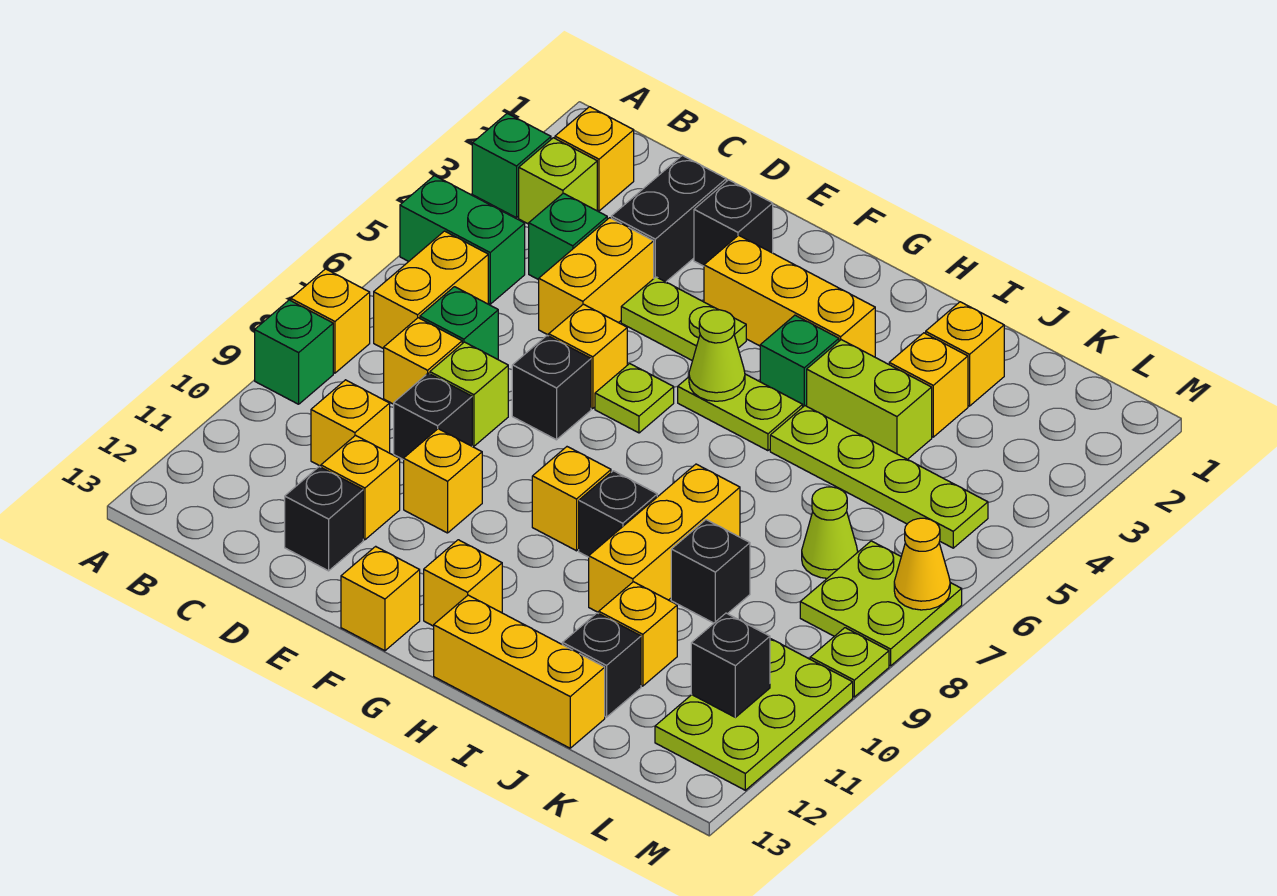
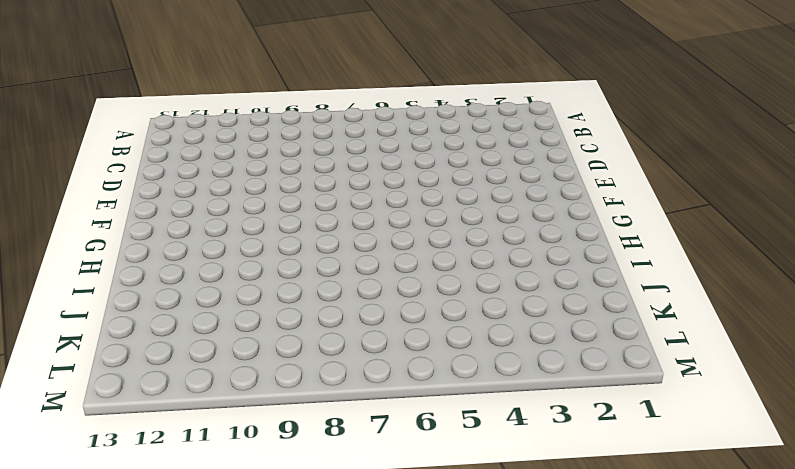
none -> green 1x1 brick [472,114,551,218]
none -> green 1x2 brick [400,176,525,304]
none -> yellow 1x1 brick [291,269,370,373]
none -> green 1x1 brick [255,300,333,404]

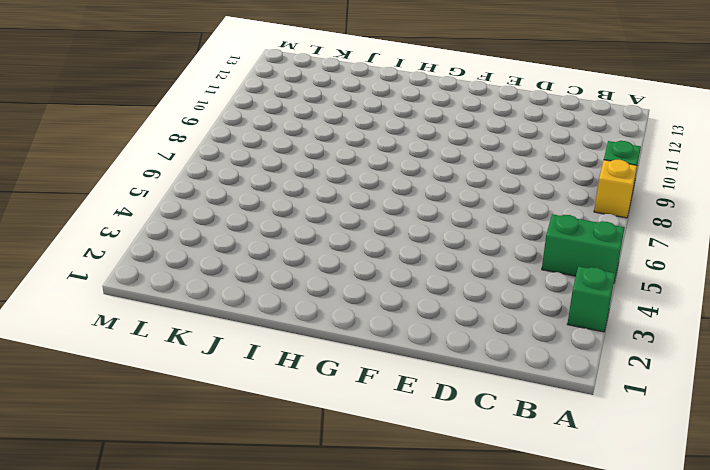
none -> yellow 1x1 brick [555,107,634,211]
none -> lime 1x1 brick [519,138,597,224]
none -> yellow 1x2 brick [374,231,488,349]
none -> green 1x1 brick [529,193,607,280]

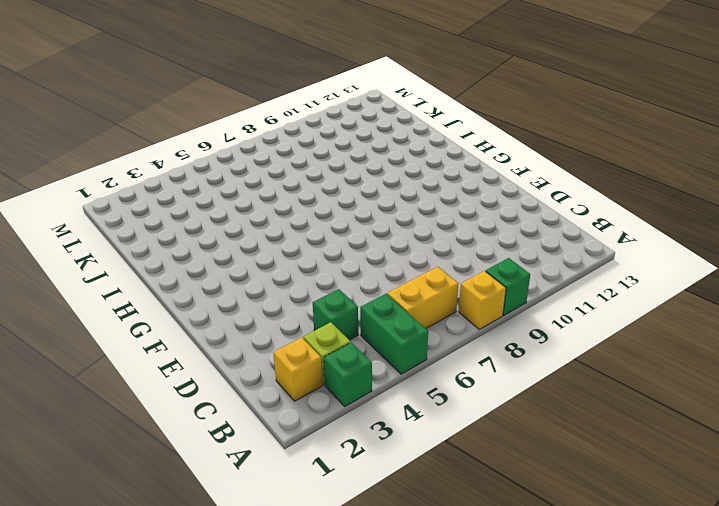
none -> green 1x1 brick [420,287,498,359]
none -> yellow 1x1 brick [384,318,462,404]
none -> yellow 1x1 brick [311,380,390,466]
none -> black 1x2 brick [611,155,726,282]

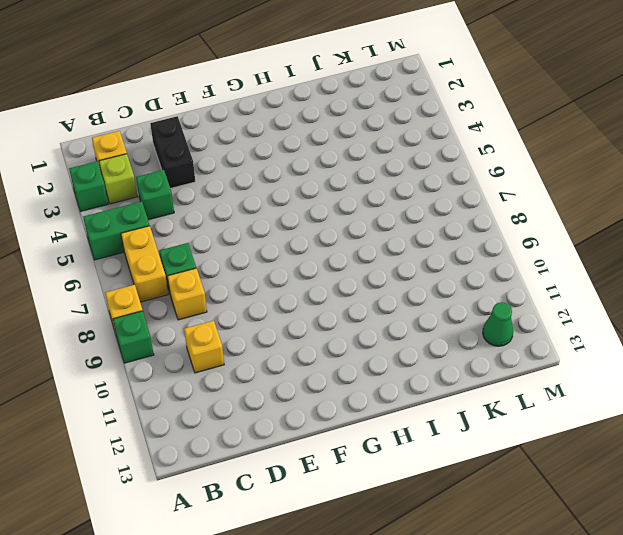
green 1x1 cone [483,302,513,346] -> lime 2x3 plate [655,639,853,790]
none -> yellow 1x2 brick [539,218,654,335]
none -> lime 1x1 brick [430,342,508,446]
none -> black 1x1 brick [394,373,472,460]
none -> yellow 1x1 brick [321,435,400,540]

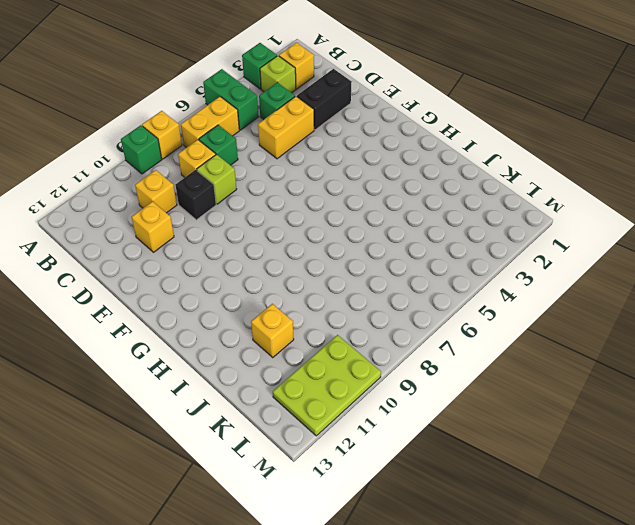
none -> black 1x1 brick [285,467,363,571]
none -> black 1x1 brick [694,180,773,266]
none -> lime 1x2 plate [621,277,746,361]
none -> yellow 1x1 brick [549,304,627,409]

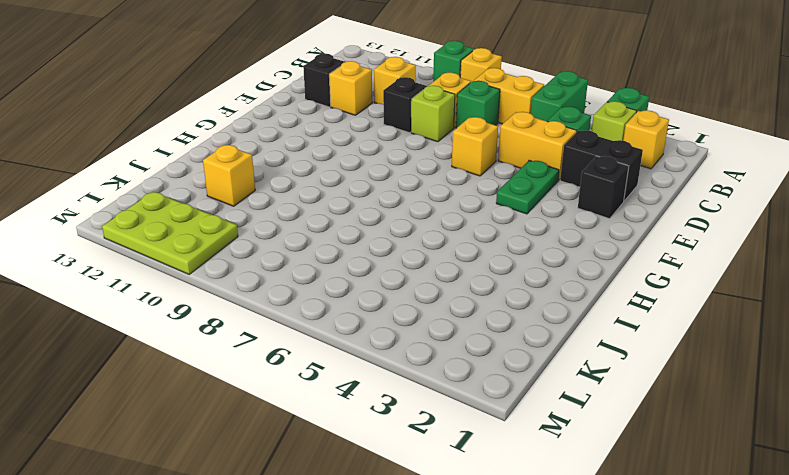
green 1x2 plate [496,160,559,214] -> lime 1x2 plate [621,277,746,361]
none -> black 1x1 brick [512,336,591,440]
none -> yellow 1x1 brick [404,429,482,533]
none -> yellow 1x3 brick [704,235,875,357]
none -> lime 1x1 plate [595,364,674,433]

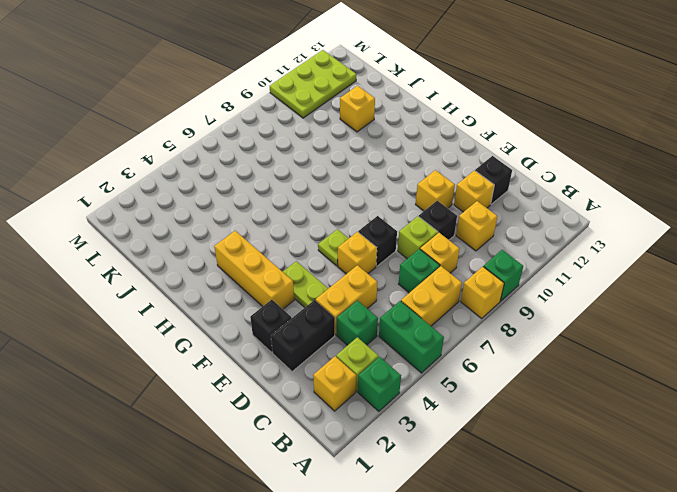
none -> yellow 1x1 brick [341,546,420,651]
none -> lime 1x2 plate [678,374,803,451]
none -> yellow 1x1 brick [532,447,611,551]
none -> yellow 1x1 brick [424,540,502,626]

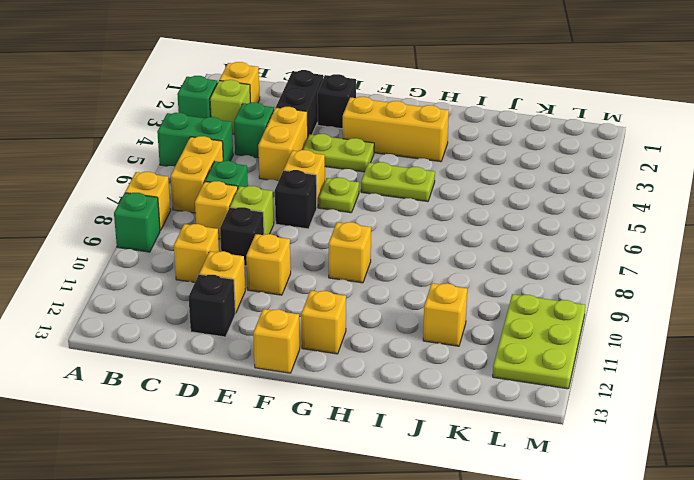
none -> green 1x1 brick [760,315,839,407]
none -> black 1x1 brick [579,471,657,557]
none -> yellow 1x3 brick [434,595,605,748]
none -> lime 1x2 brick [807,340,932,460]

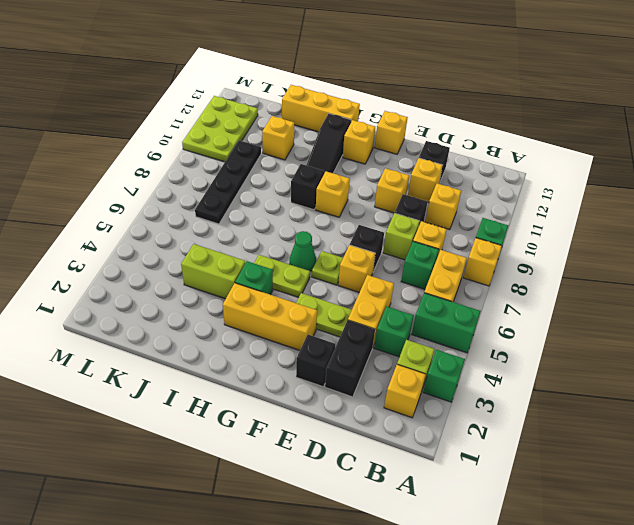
green 1x1 cone [290,231,316,272] -> none
black 1x3 slope [306,114,351,173] -> none
black 1x4 plate [195,141,261,224] -> lime 1x1 cone [802,487,858,578]
none -> lime 1x4 plate [770,406,988,548]
none -> yellow 1x3 brick [589,464,740,613]
none -> yellow 1x1 brick [926,302,1004,406]
none -> yellow 1x1 brick [889,333,968,437]

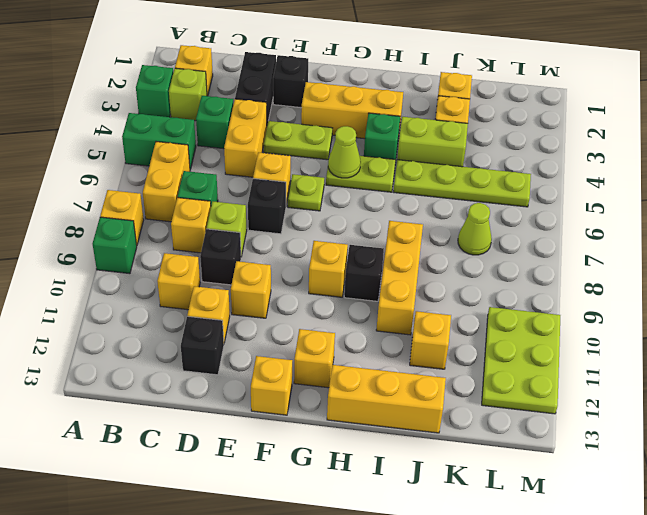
none -> black 1x1 brick [671,520,750,623]
none -> black 1x1 brick [562,613,641,717]
none -> lime 2x2 plate [800,541,962,666]
none -> lime 1x1 plate [810,628,889,697]

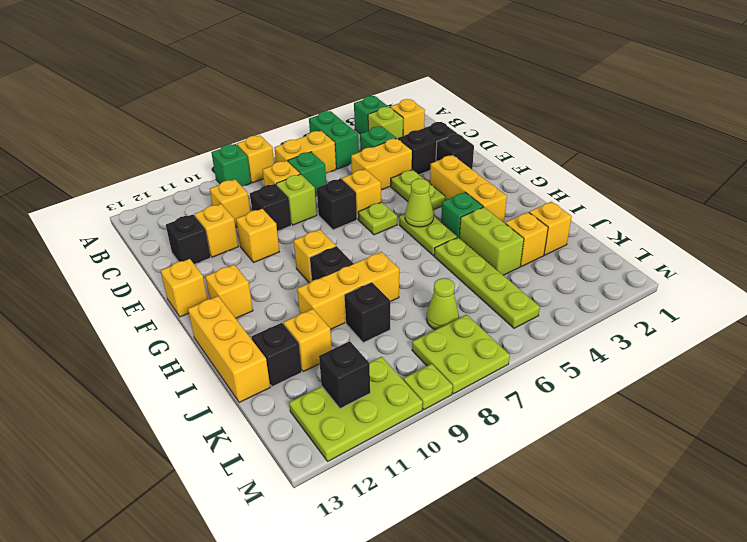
none -> yellow 1x1 cone [894,518,950,610]

